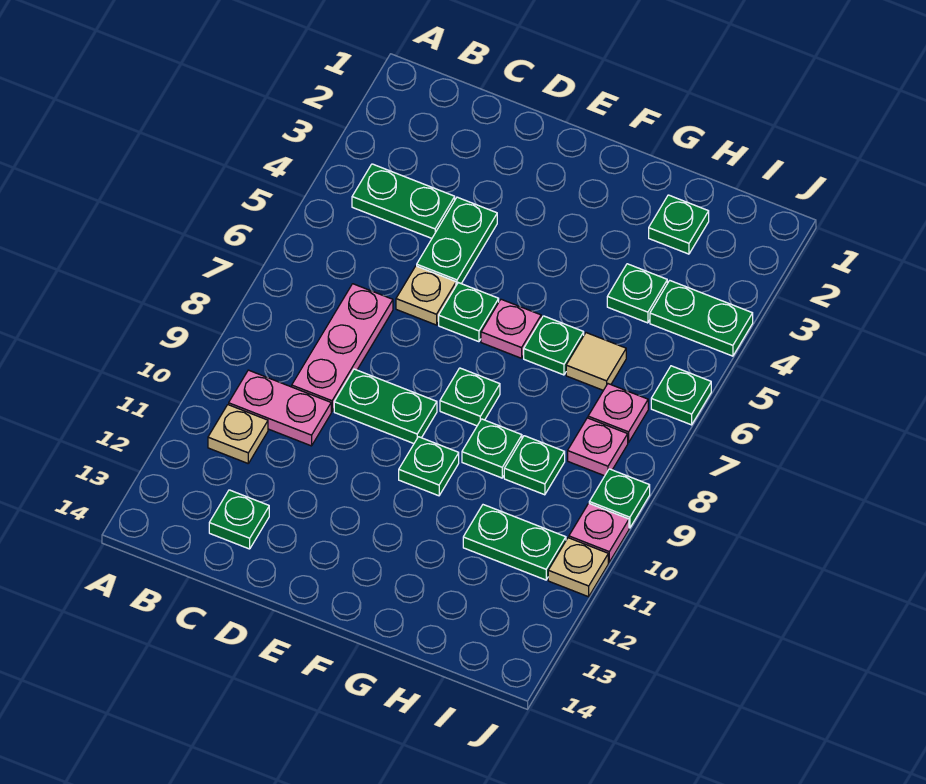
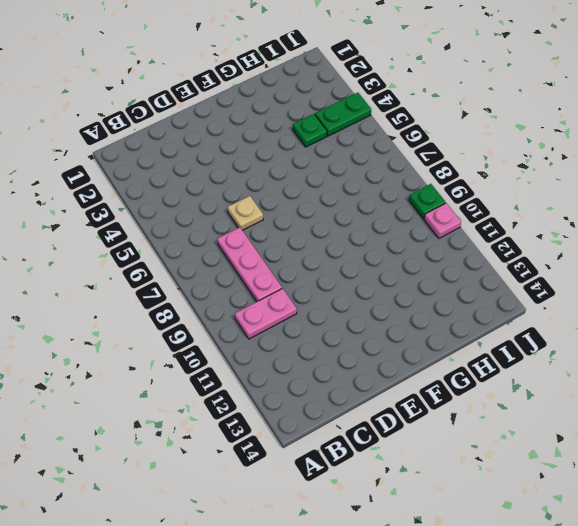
none -> green 1x2 plate [352,164,455,238]
none -> tan 1x1 plate [208,405,268,463]
none -> green 1x1 plate [209,490,269,549]

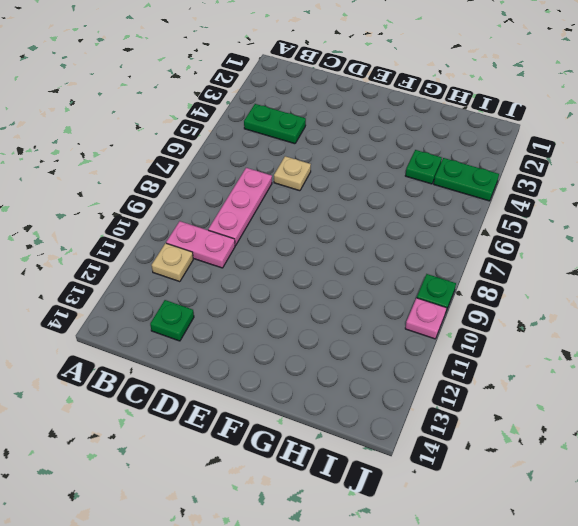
none -> green 1x2 plate [417,197,497,285]
none -> green 1x2 plate [334,369,437,443]
none -> green 1x1 plate [439,283,499,342]

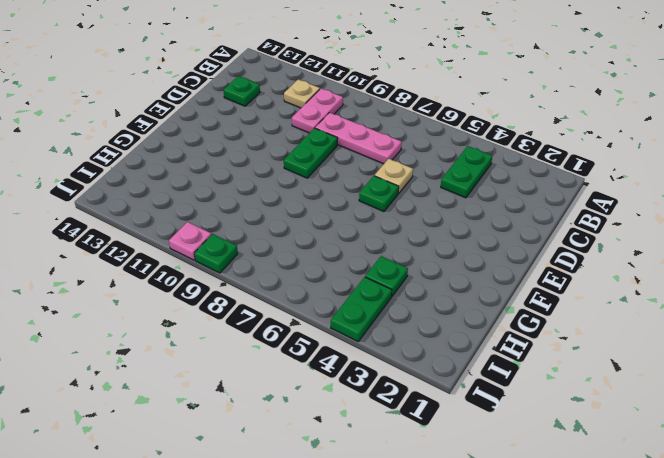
none -> green 1x2 plate [417,197,497,285]
none -> pink 1x1 plate [481,299,541,358]
none -> green 1x1 plate [440,368,500,426]

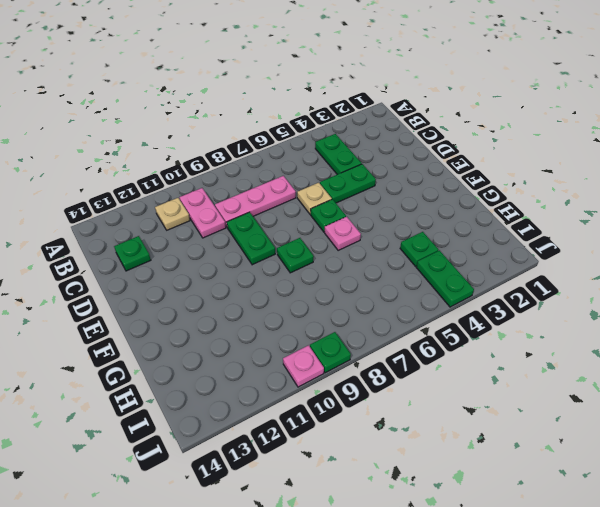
none -> green 1x1 plate [399,437,459,496]
none -> green 1x1 plate [524,316,584,375]
none -> green 1x1 plate [462,419,522,478]

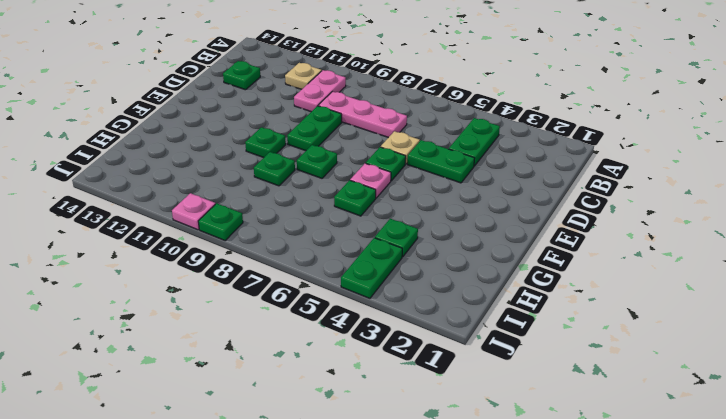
none -> green 1x1 plate [649,195,709,254]
none -> tan 1x1 tile [566,333,626,390]
none -> green 1x1 plate [504,436,565,495]

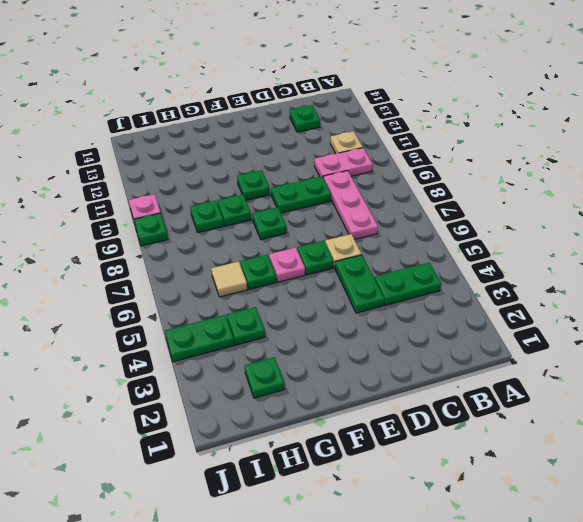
none -> green 1x2 plate [463,505,566,580]
none -> pink 1x1 plate [588,384,648,443]
none -> pink 1x1 plate [568,418,628,476]

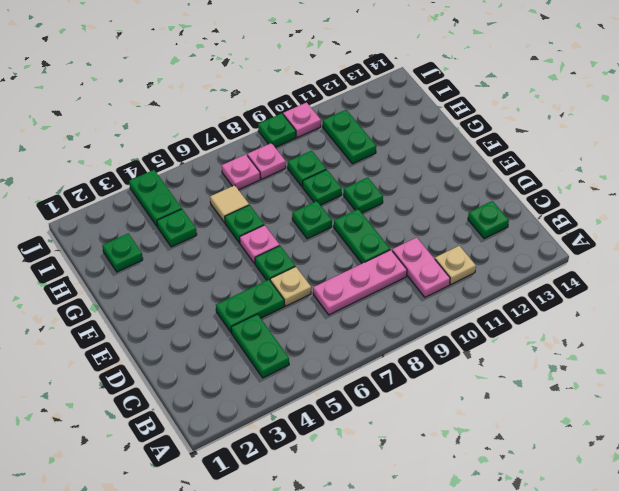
none -> green 1x1 plate [651,366,711,425]
none -> tan 1x1 plate [548,538,608,597]

